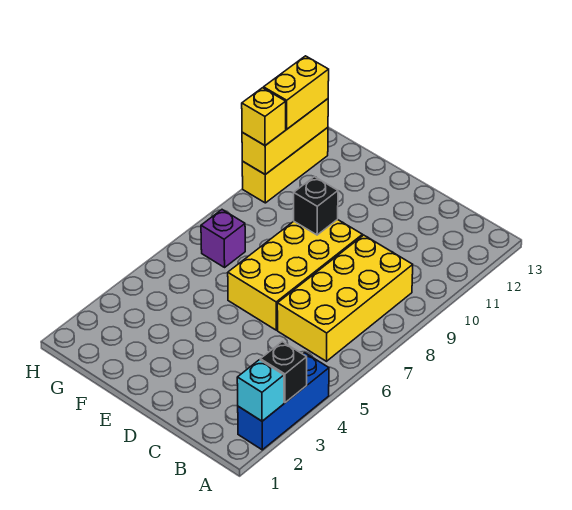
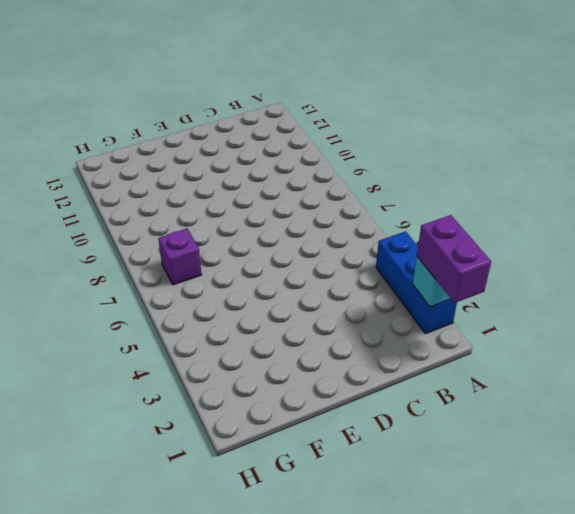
purple 1x2 brick [417,215,491,303] -> none
none -> yellow 2x4 brick [277,235,413,361]
none -> yellow 2x4 brick [228,219,363,330]

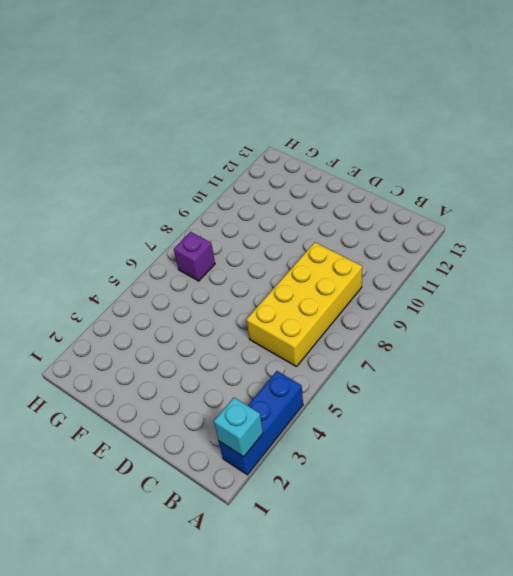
none -> yellow 2x4 brick [228,219,363,330]
none -> yellow 1x3 brick [242,128,328,203]

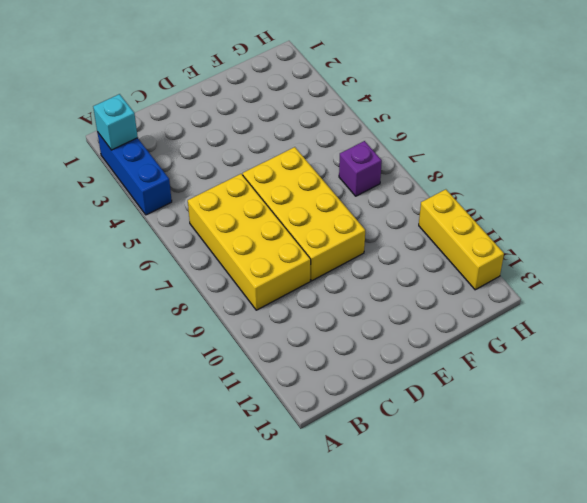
none -> black 1x1 brick [260,342,307,403]
none -> black 1x1 brick [294,177,338,235]

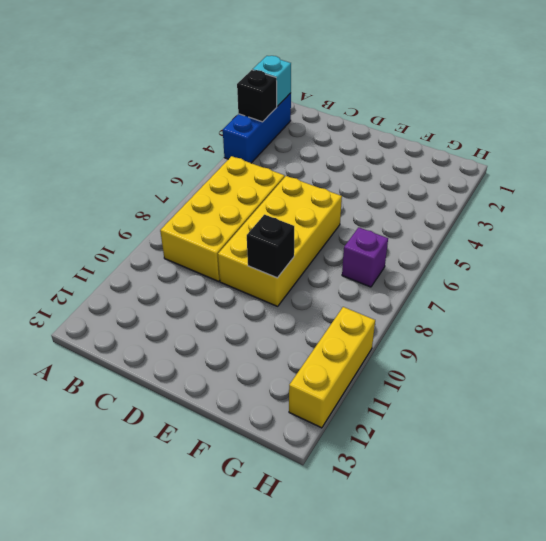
none -> yellow 1x3 brick [242,99,328,174]
none -> yellow 1x1 brick [242,88,286,145]

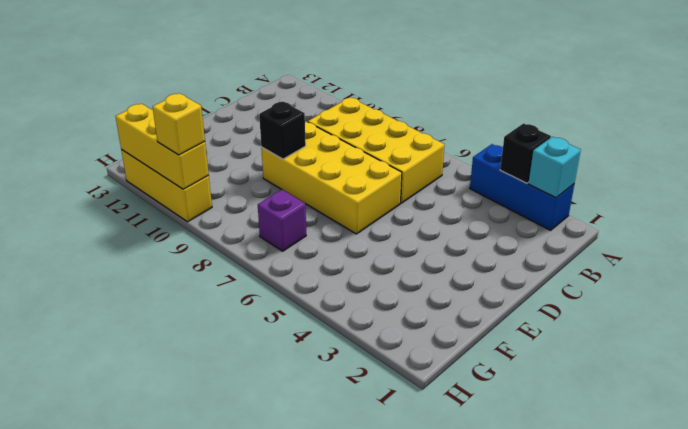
none -> yellow 1x2 brick [264,56,329,129]

